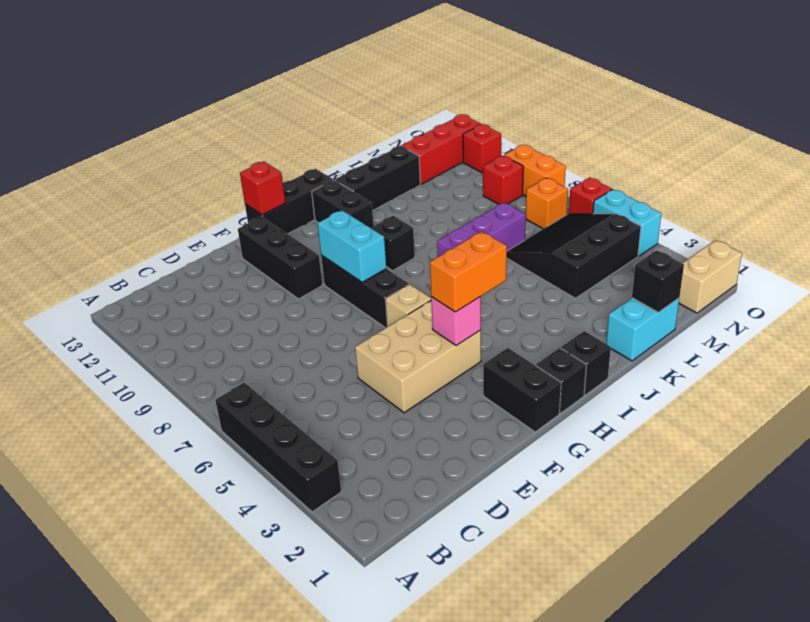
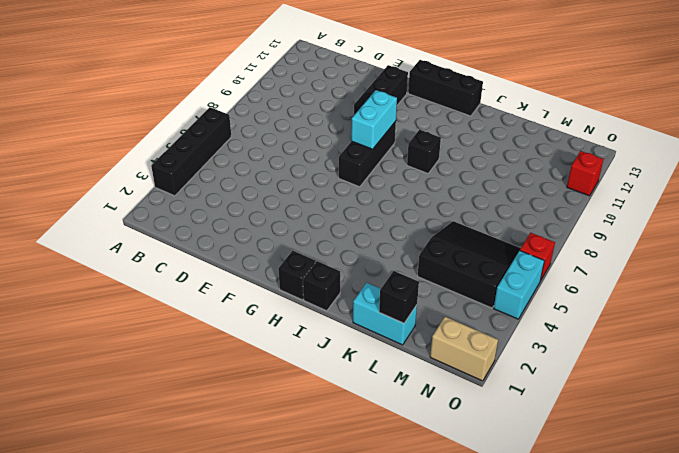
none -> tan 2x3 brick [355,301,481,413]
none -> black 1x2 brick [483,348,561,432]
none -> tan 1x1 brick [386,284,431,326]

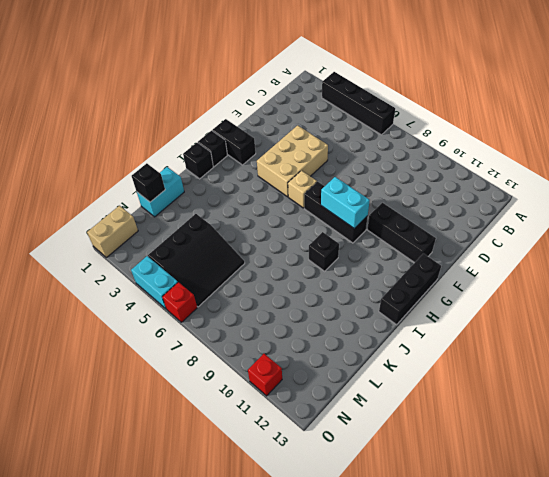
none -> black 1x2 brick [312,180,374,228]
none -> purple 1x3 brick [437,202,526,257]
none -> black 1x3 brick [335,146,420,211]

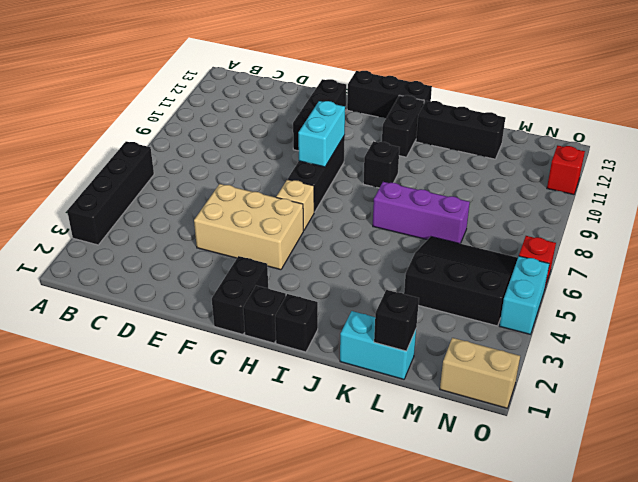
none -> red 1x3 brick [402,114,481,184]
none -> orange 1x1 brick [526,178,568,229]
none -> red 1x1 brick [483,156,523,204]

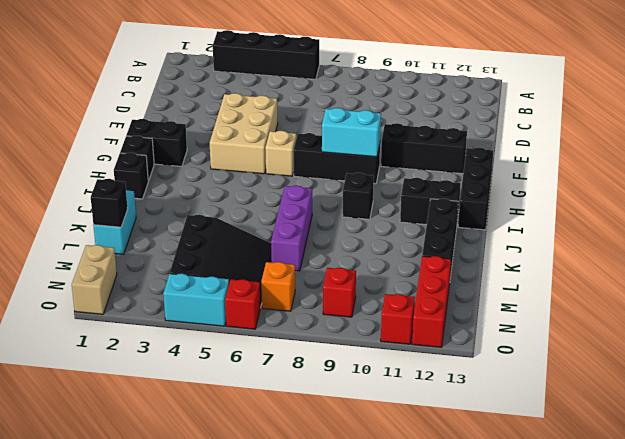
none -> orange 1x2 brick [504,145,566,196]
none -> pink 1x1 brick [431,297,481,346]
none -> red 1x1 brick [240,161,285,215]

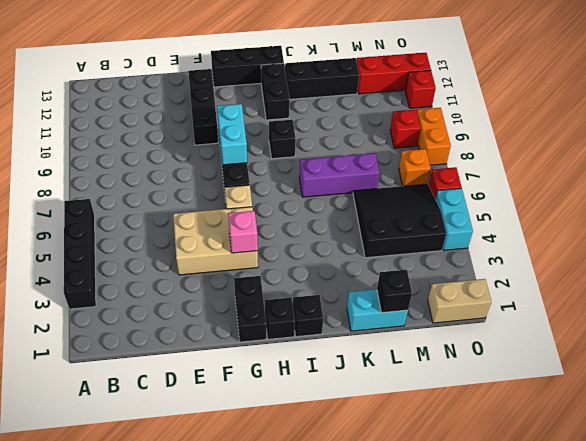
none -> red 1x1 brick [240,161,285,215]
none -> orange 1x2 brick [430,231,507,312]

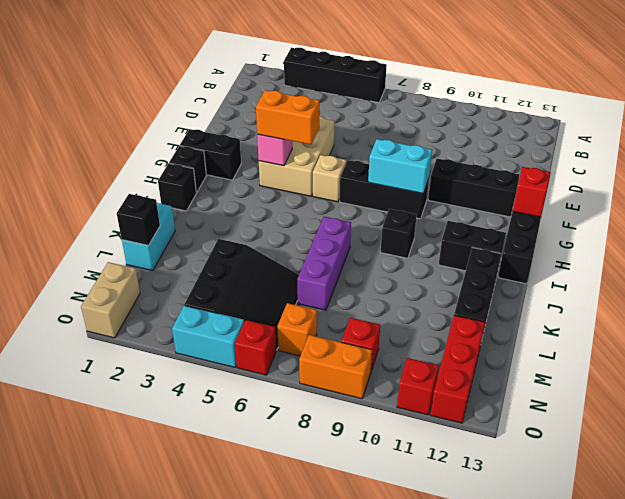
orange 1x2 brick [256,90,319,145] -> orange 1x2 brick turned to [430,231,507,312]

